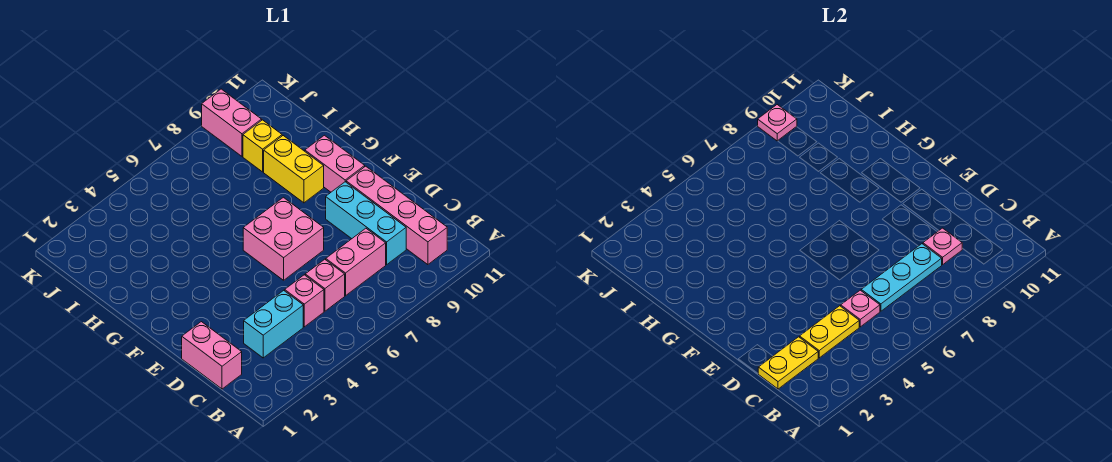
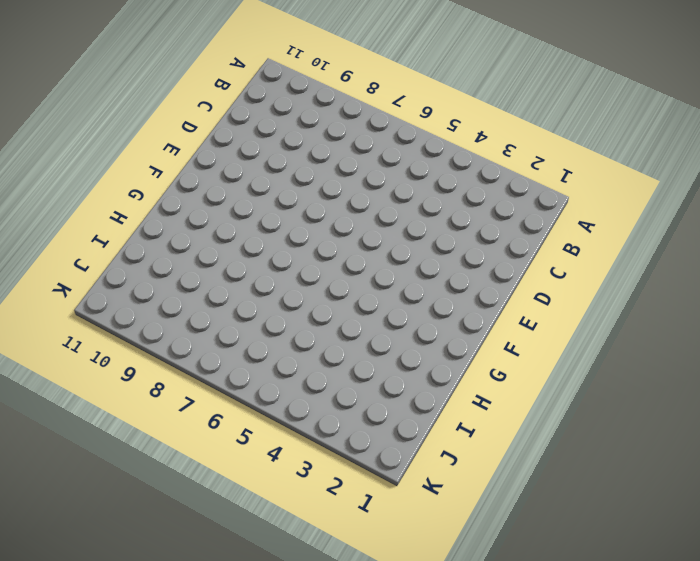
none -> pink 1x4 brick [346,166,447,265]
none -> pink 1x2 brick [182,322,242,389]
none -> cyan 1x2 brick [244,290,303,358]

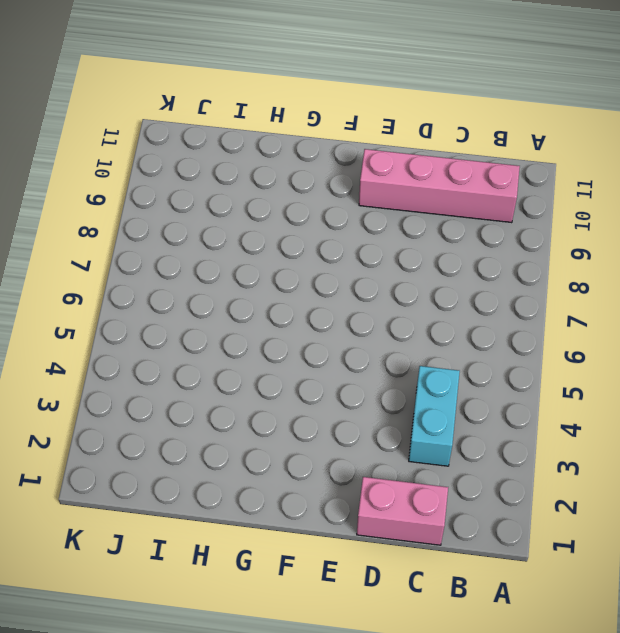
none -> pink 1x1 brick [285,275,324,327]
none -> pink 1x1 brick [305,259,345,311]
none -> pink 1x2 brick [326,228,386,296]

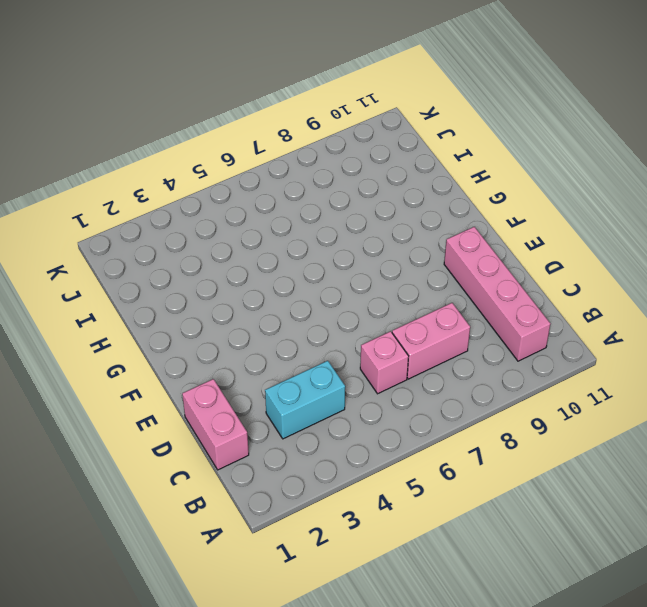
none -> pink 1x1 brick [285,275,324,327]
none -> cyan 1x3 brick [326,182,406,265]
none -> pink 2x2 brick [243,197,324,280]

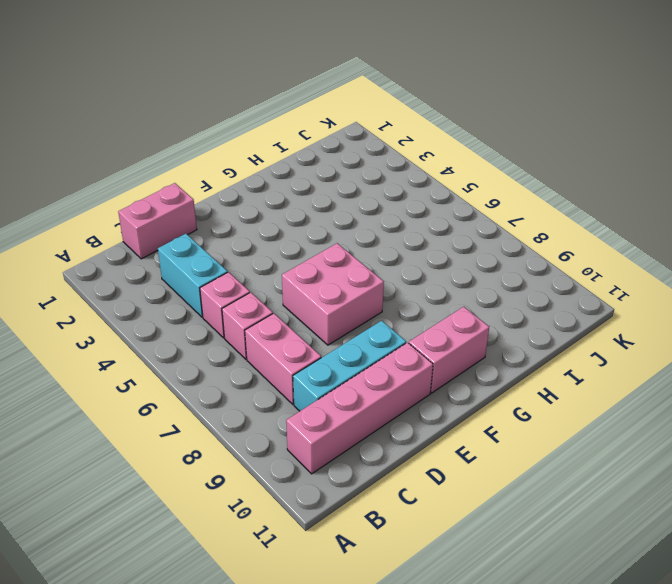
none -> yellow 1x2 brick [264,136,324,203]
none -> yellow 1x1 brick [243,120,282,172]
none -> pink 1x2 brick [202,89,262,156]

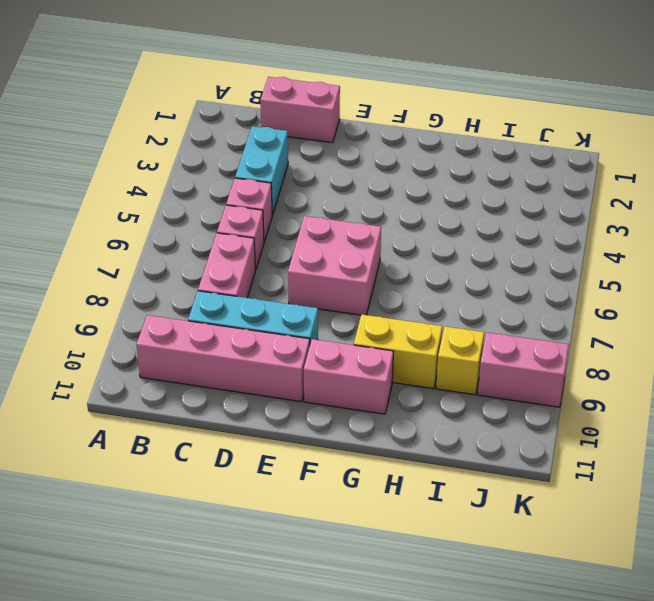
none -> yellow 1x2 plate [758,337,818,389]
none -> yellow 1x2 plate [800,306,859,358]
none -> pink 1x1 plate [841,290,880,327]

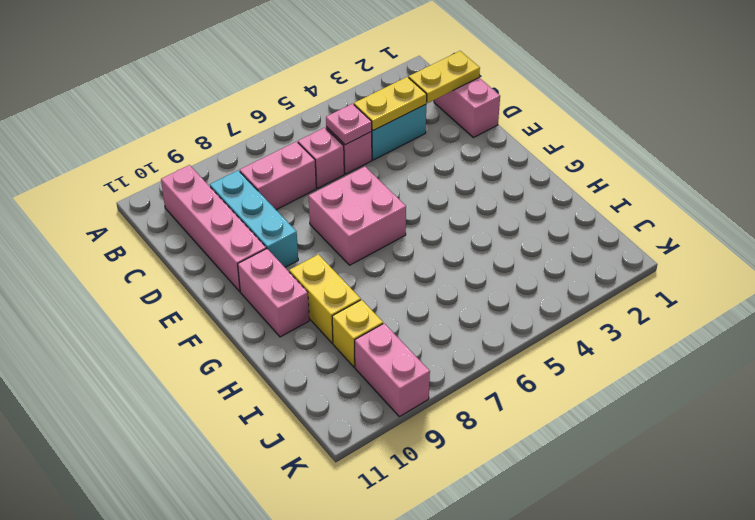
none -> cyan 1x3 plate [861,244,942,311]
none -> pink 1x1 plate [923,228,962,265]
none -> pink 1x1 plate [758,105,797,141]

